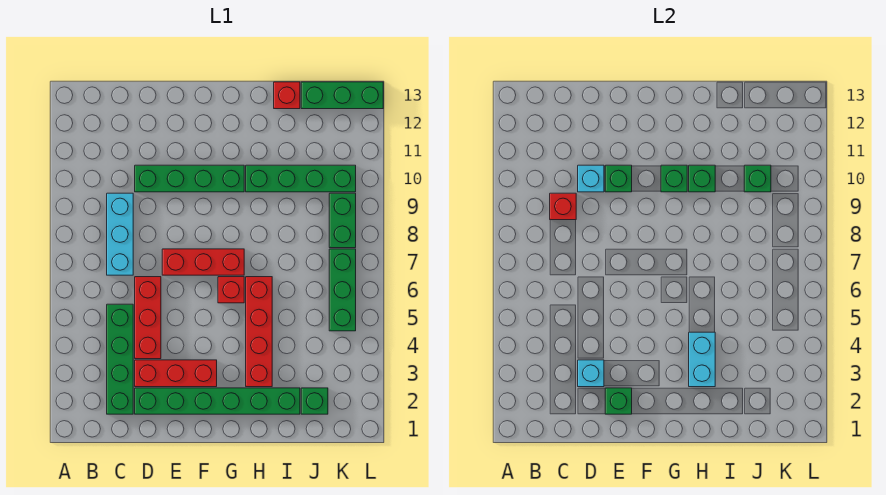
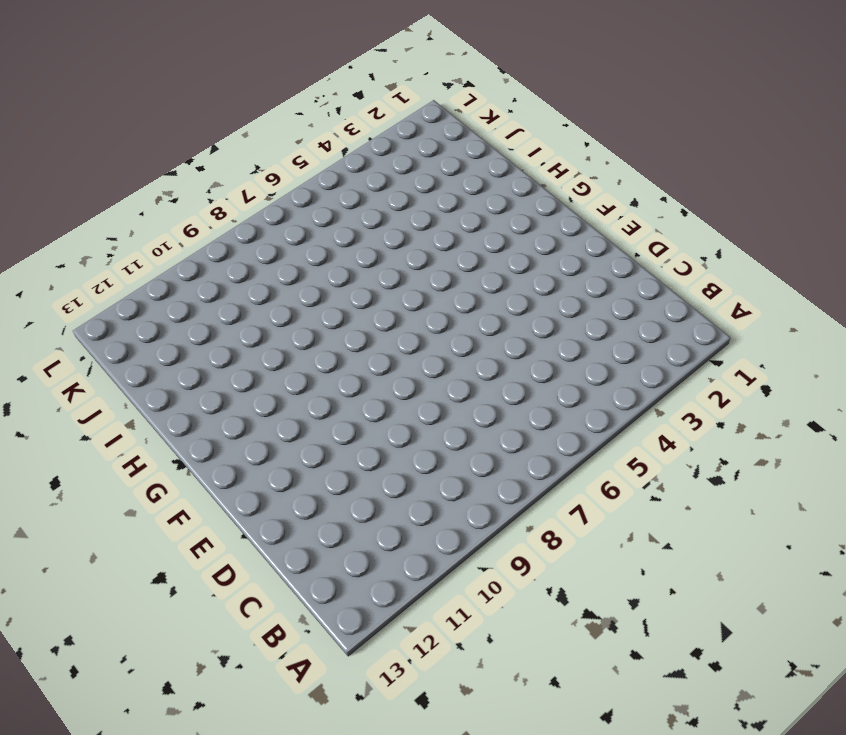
none -> green 1x4 brick [107,304,133,414]
none -> cyan 1x3 brick [107,193,133,275]
none -> green 1x6 brick [135,388,300,414]

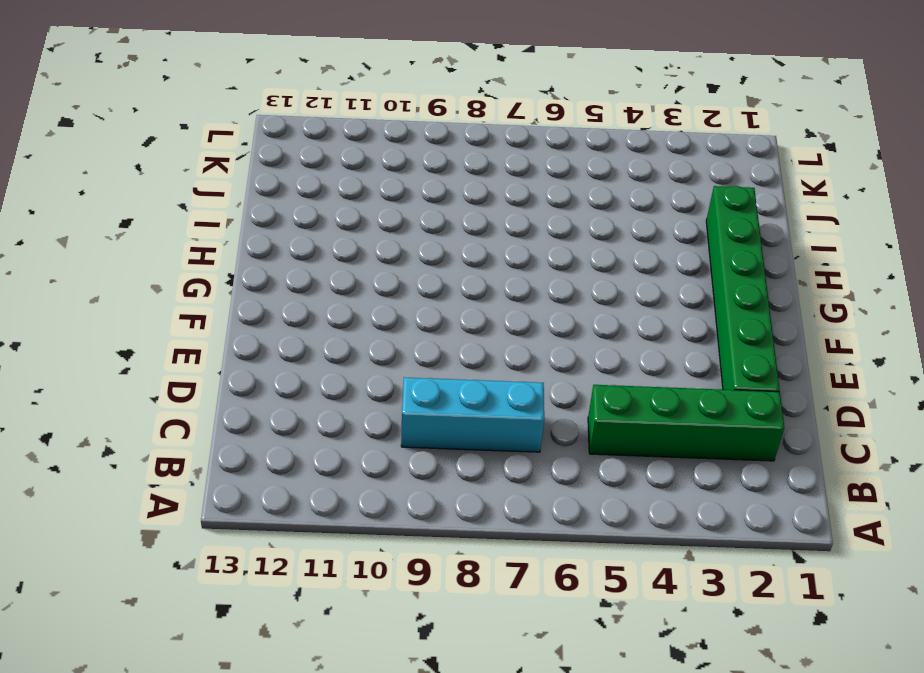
none -> red 1x3 brick [135,360,217,387]
none -> red 1x3 brick [135,277,161,359]
none -> green 1x4 brick [135,165,244,192]

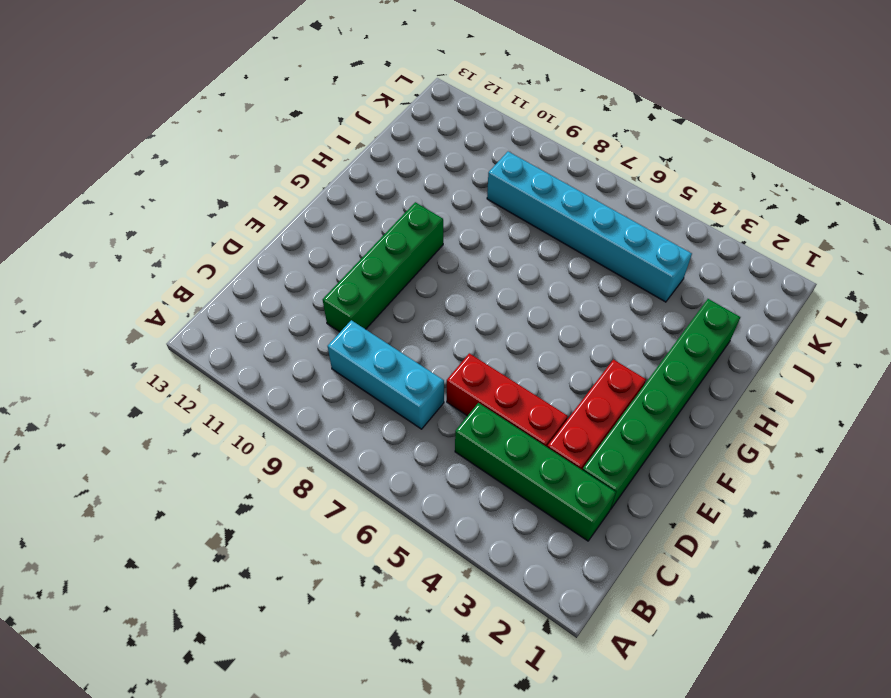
cyan 1x6 brick [487,152,692,302] -> none
none -> red 1x3 brick [162,249,244,275]
none -> red 1x1 brick [218,277,244,303]
none -> red 1x4 brick [246,277,272,387]

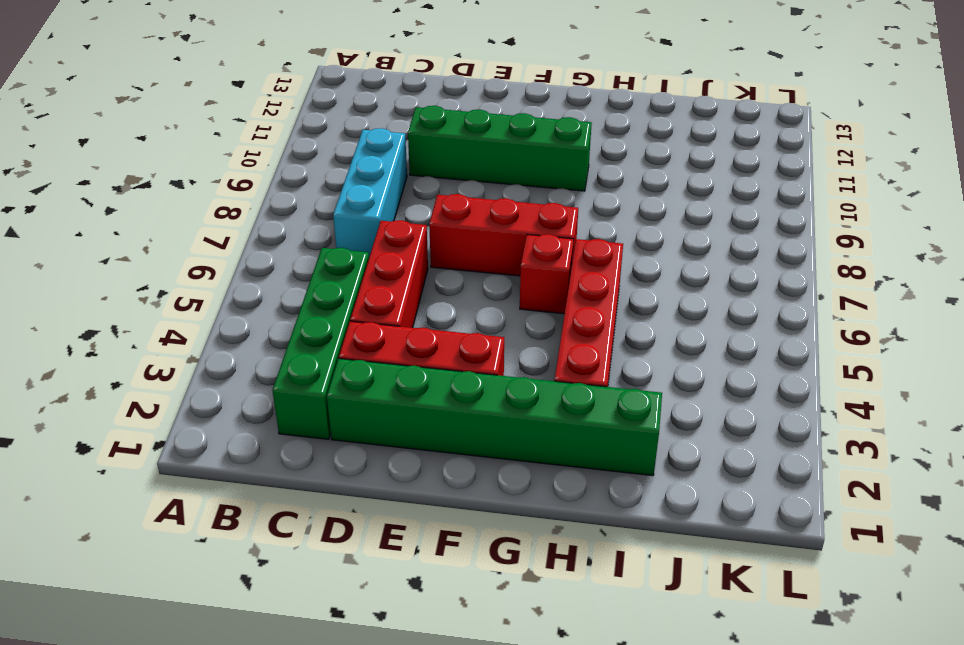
none -> green 1x4 brick [246,165,356,192]
none -> red 1x1 brick [274,82,300,109]
none -> green 1x1 brick [301,388,328,414]

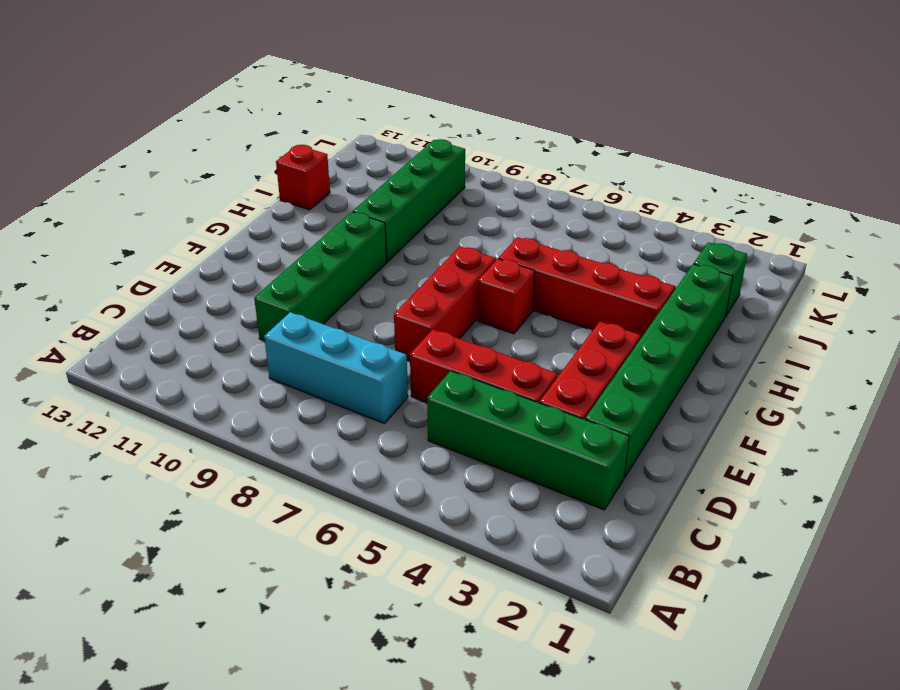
none -> green 1x3 brick [301,82,383,109]
none -> green 1x3 brick [329,249,356,331]
none -> green 1x2 brick [329,193,356,248]

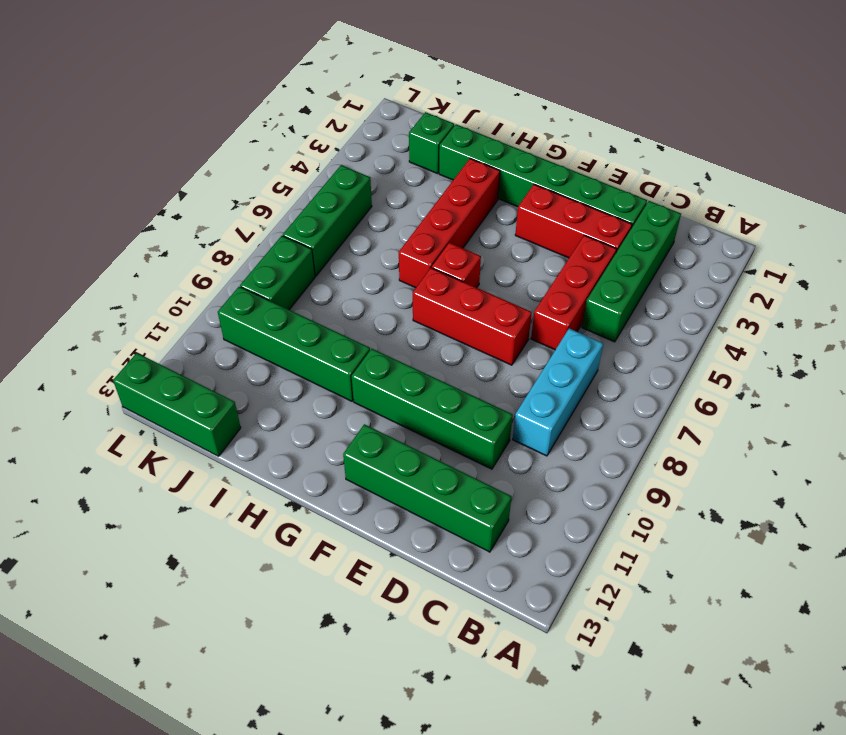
green 1x4 brick [343,424,512,552] -> none
none -> red 1x1 brick [274,82,300,109]
none -> red 1x1 brick [550,193,576,220]
none -> cyan 1x1 brick [578,360,604,387]

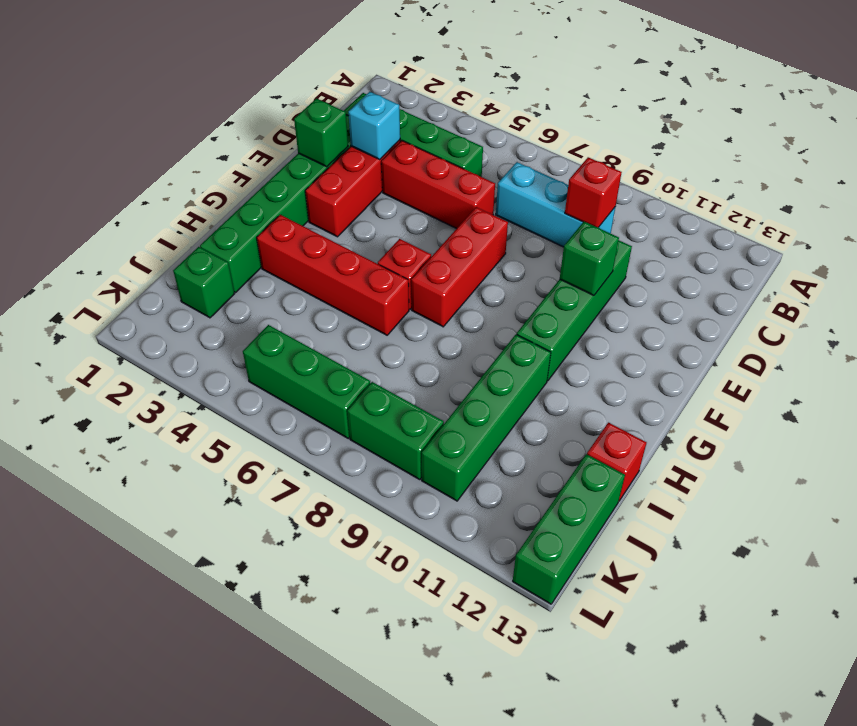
none -> cyan 1x1 brick [578,165,604,192]
none -> green 1x1 brick [661,165,687,192]
none -> cyan 1x2 brick [689,332,715,387]

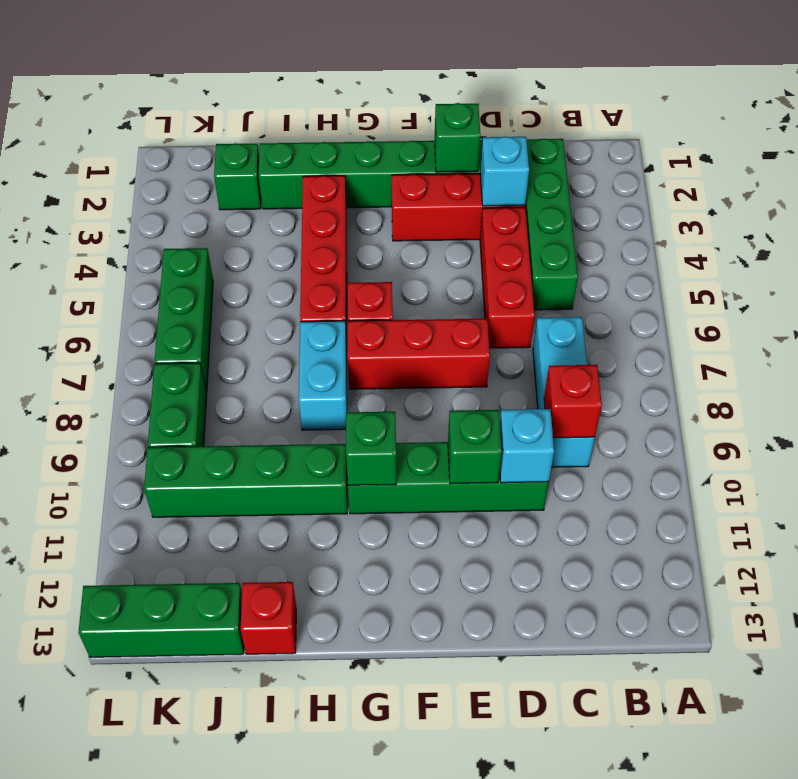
cyan 1x2 brick [299,321,347,430] -> cyan 1x2 brick moved to [689,332,715,387]
none -> green 1x1 brick [689,165,715,192]
none -> green 1x1 brick [744,165,771,192]

